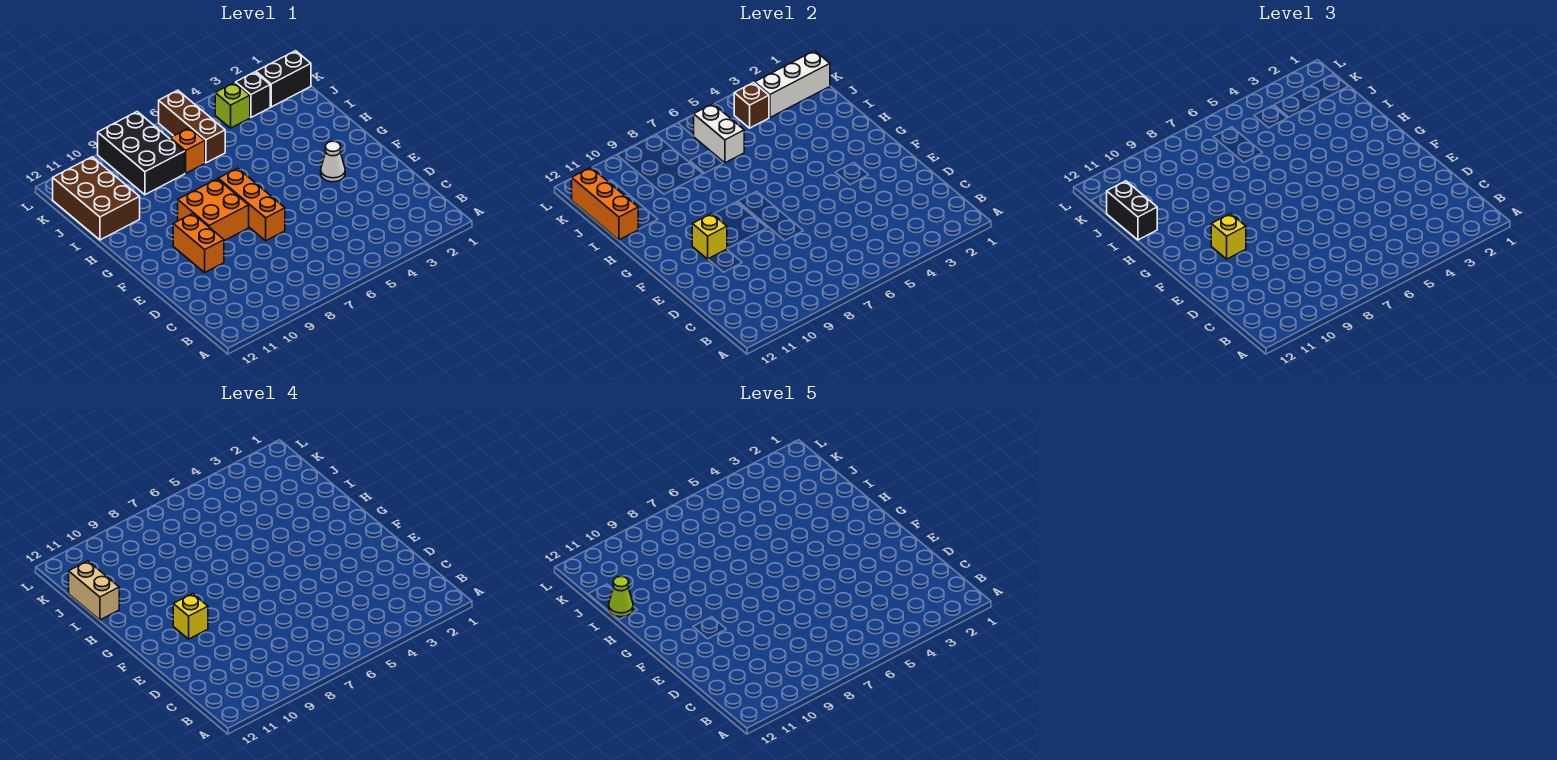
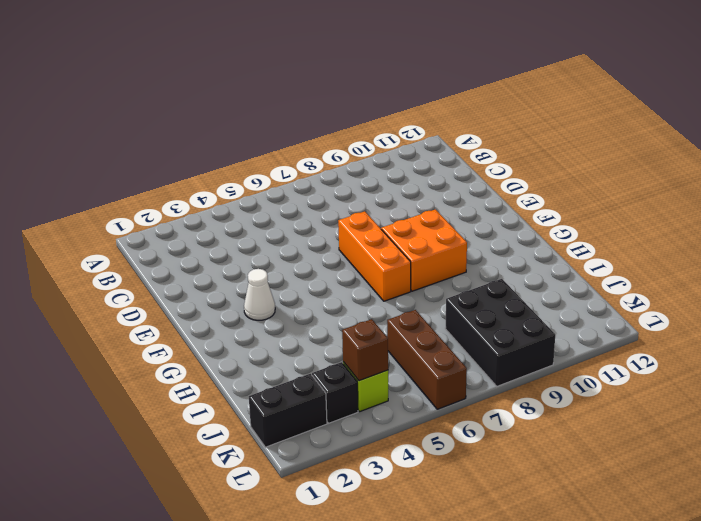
none -> orange 1x2 brick [173,214,224,272]
none -> brown 2x3 brick [53,157,140,240]
none -> orange 1x1 brick [170,128,205,173]

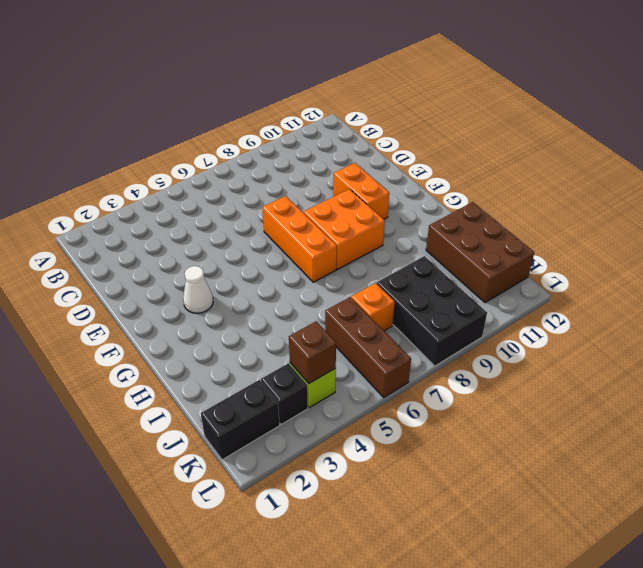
none -> yellow 1x1 brick [692,214,727,259]
none -> orange 1x3 brick [572,168,638,240]
none -> white 1x2 brick [694,104,744,163]

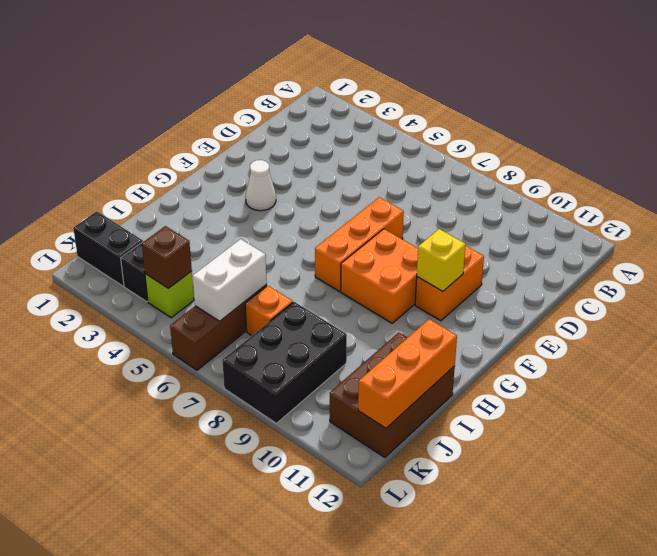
none -> white 1x3 brick [755,51,830,117]
none -> yellow 1x1 brick [1211,214,1246,259]
none -> black 1x2 brick [1107,181,1157,240]

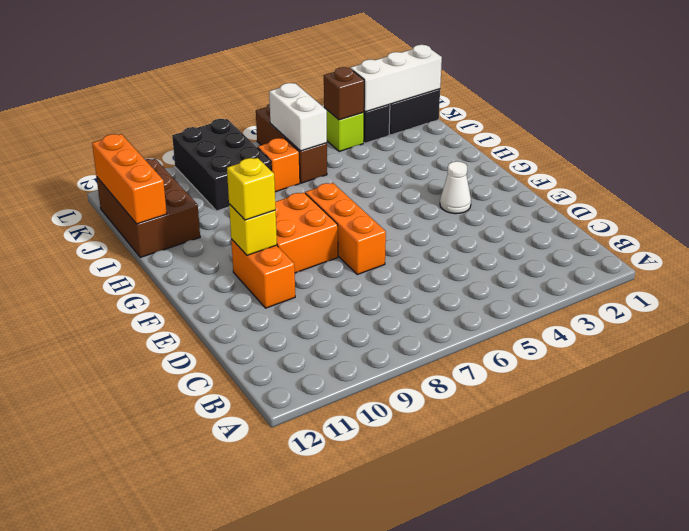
none -> black 1x2 brick [1107,181,1157,240]
none -> yellow 1x1 brick [173,594,208,639]
none -> tan 1x2 brick [69,561,119,620]

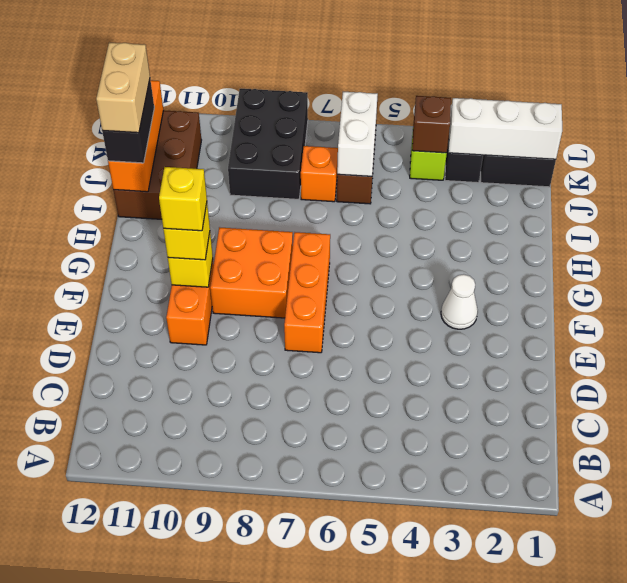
none -> lime 1x1 cone [609,577,633,617]

